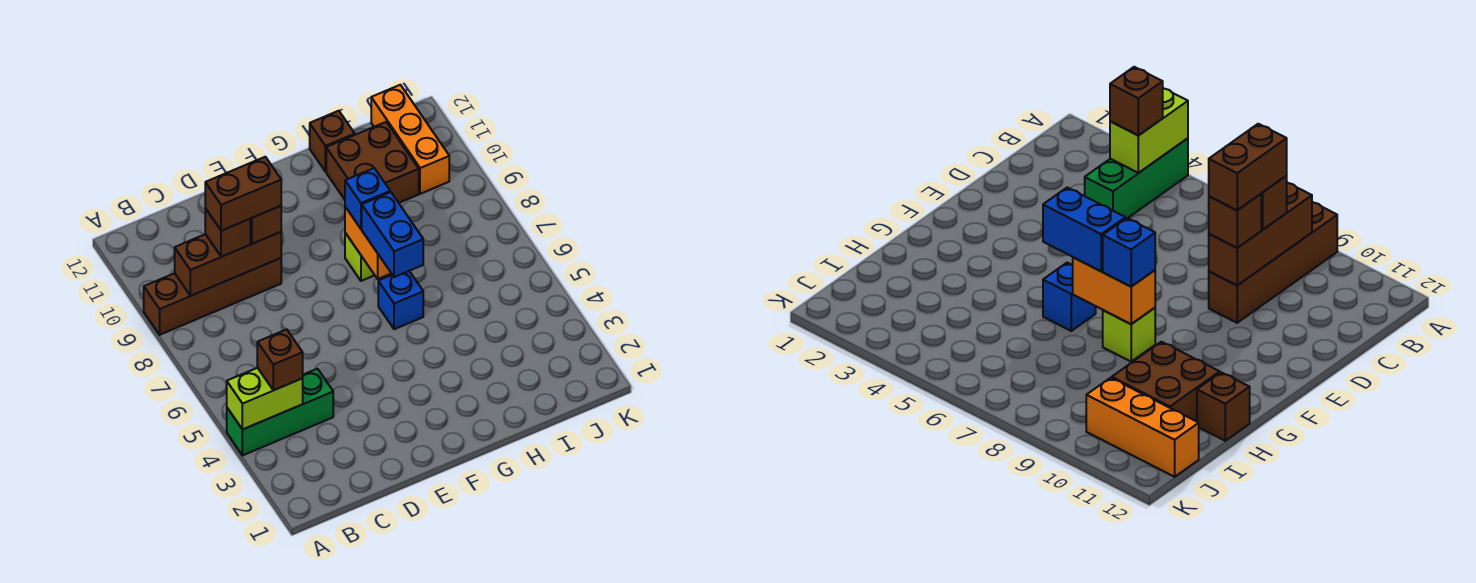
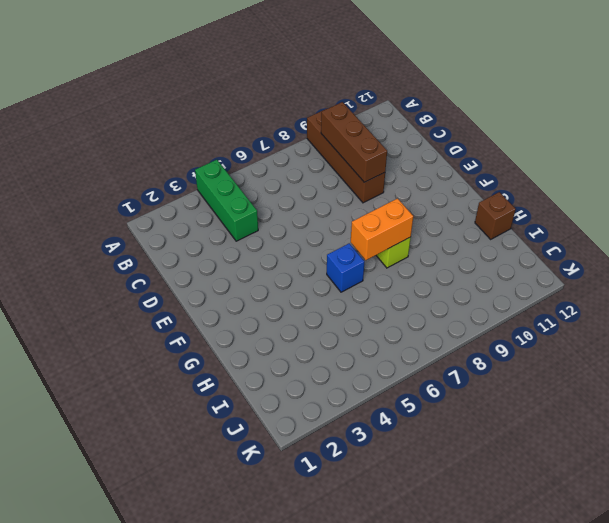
none -> brown 2x2 brick [326,122,419,203]
none -> orange 1x3 brick [371,85,449,194]
none -> lime 1x2 brick [227,368,303,430]

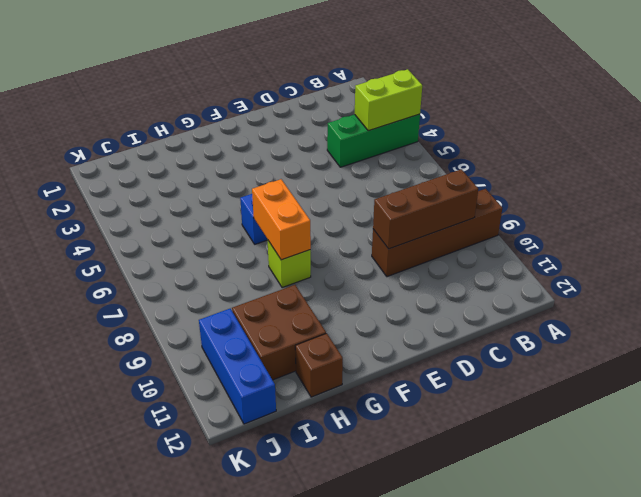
blue 1x3 brick [199,309,276,424] -> orange 1x3 brick [371,85,449,194]
none -> brown 1x1 brick [257,329,303,390]
none -> brown 1x1 brick [205,208,250,257]
none -> brown 1x1 brick [250,206,281,244]

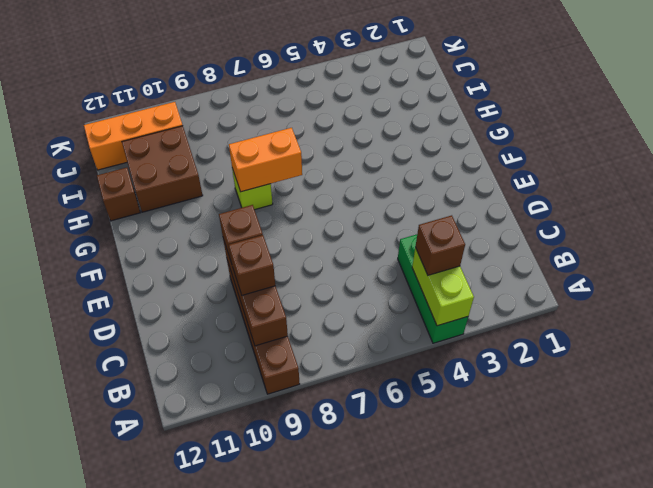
none -> blue 1x1 brick [378,271,423,329]
none -> blue 1x2 brick [362,192,423,277]
none -> blue 1x1 brick [345,168,390,229]

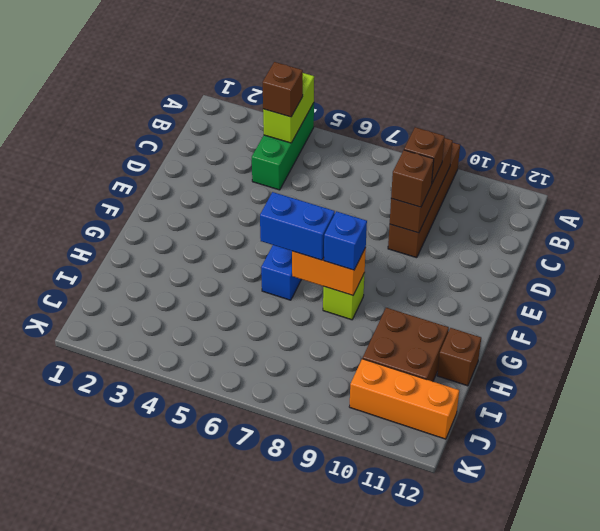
none -> brown 1x2 brick [205,157,281,231]

